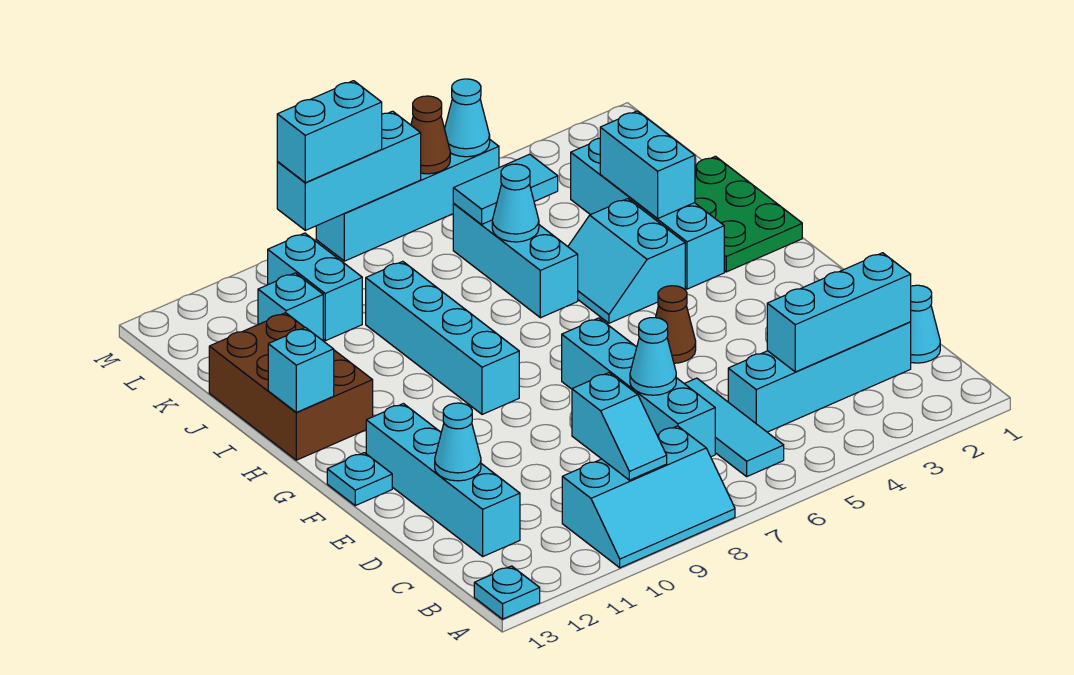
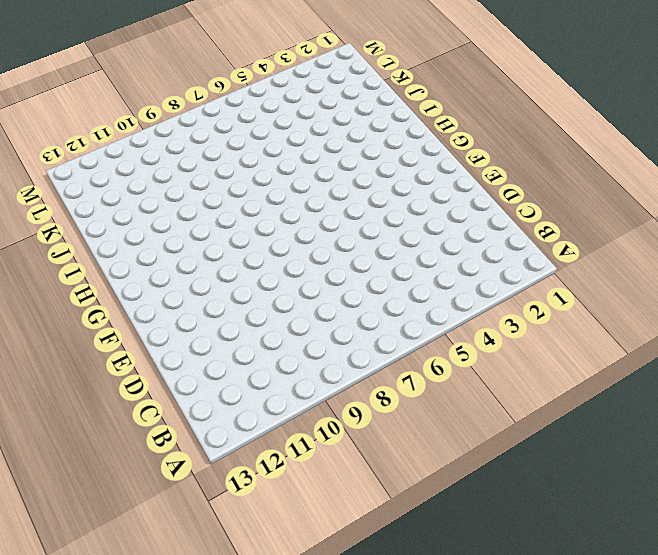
none -> cyan 2x3 slope [562,426,735,568]
none -> cyan 1x1 plate [474,566,540,619]
none -> cyan 1x3 tile [684,378,784,476]
none -> cyan 1x1 cone [911,285,940,363]

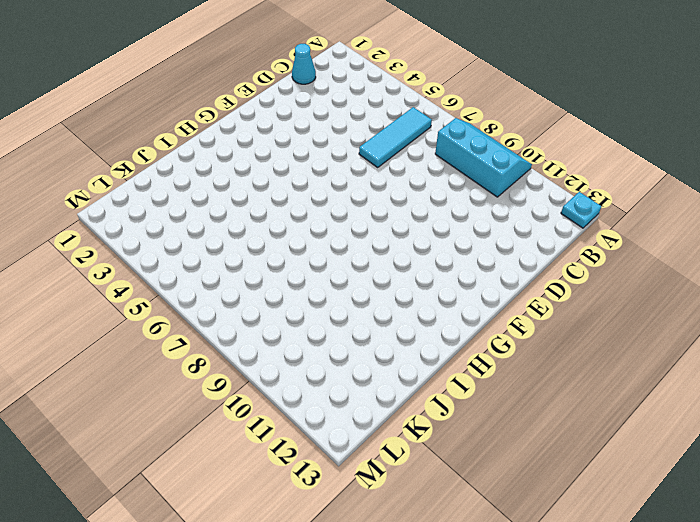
none -> cyan 1x4 brick [728,322,911,432]
none -> cyan 1x4 brick [562,318,715,457]
none -> cyan 1x4 brick [366,404,520,556]
none -> brown 1x1 cone [655,286,696,363]

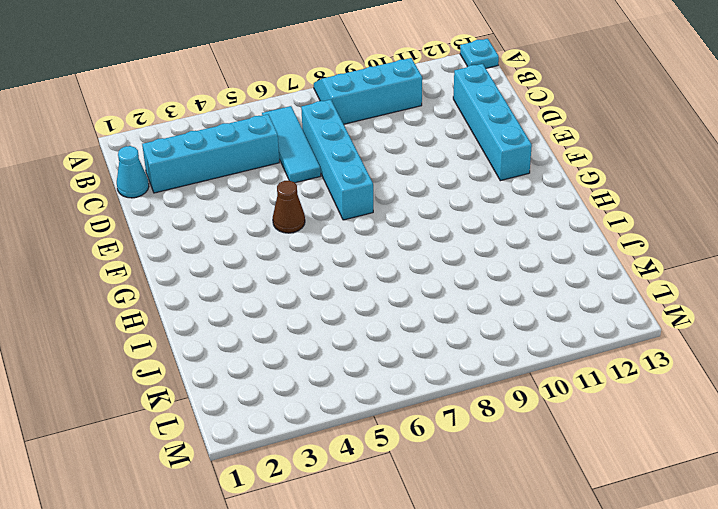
none -> cyan 1x1 plate [327,453,392,506]
none -> cyan 1x4 brick [366,261,519,414]
none -> green 2x3 plate [695,156,802,272]
none -> cyan 1x4 brick [571,138,724,289]

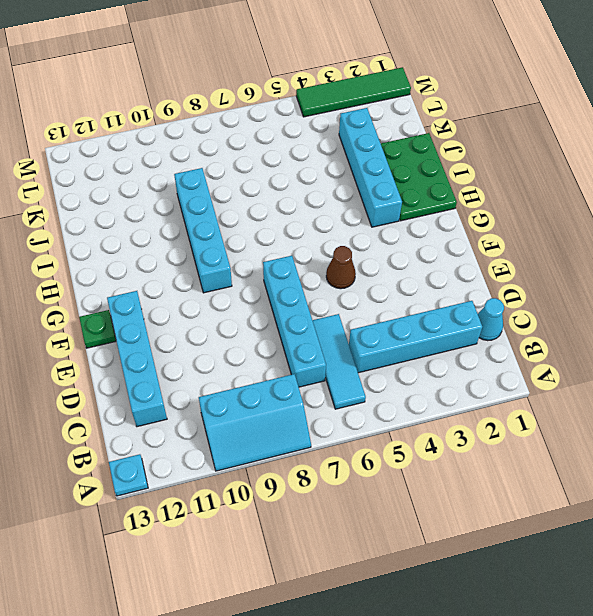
green 1x1 plate [79,310,116,348] -> cyan 1x1 plate [327,453,392,506]
green 1x4 tile [296,67,411,117] -> none
none -> cyan 2x2 slope [568,199,685,323]
none -> brown 2x3 brick [209,313,373,460]
none -> cyan 1x3 brick [453,204,578,318]
none -> cyan 1x2 brick [268,233,362,341]

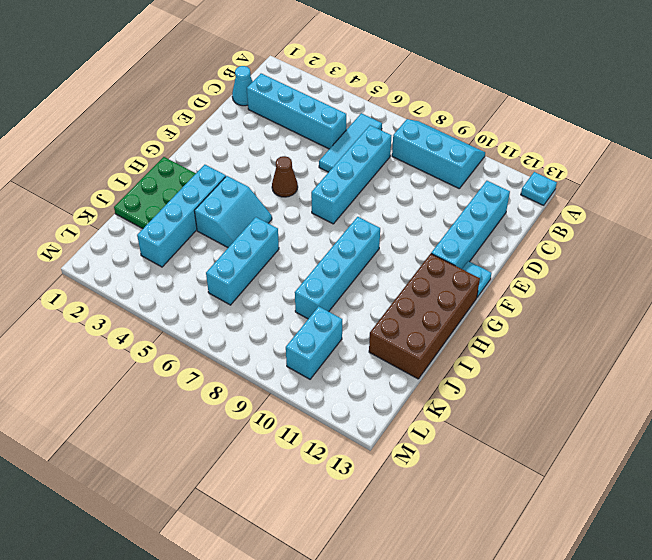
brown 2x4 brick [369,254,480,379] -> brown 2x3 brick [209,313,373,460]
none -> cyan 1x1 brick [258,273,323,340]
none -> cyan 1x4 brick [316,140,499,261]
none -> cyan 1x2 slope [572,373,667,480]
none -> cyan 1x3 brick [767,253,911,372]

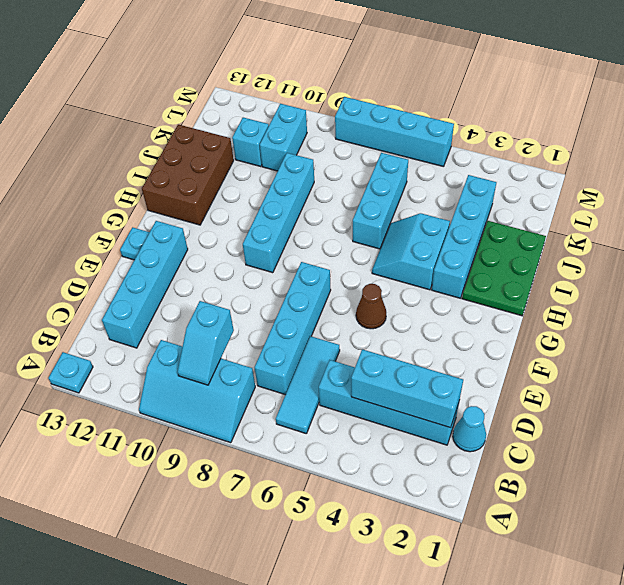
none -> cyan 1x1 cone [630,318,676,395]
none -> cyan 1x1 cone [435,403,481,481]
none -> cyan 1x1 brick [268,327,334,412]
none -> cyan 1x2 brick [600,111,695,218]

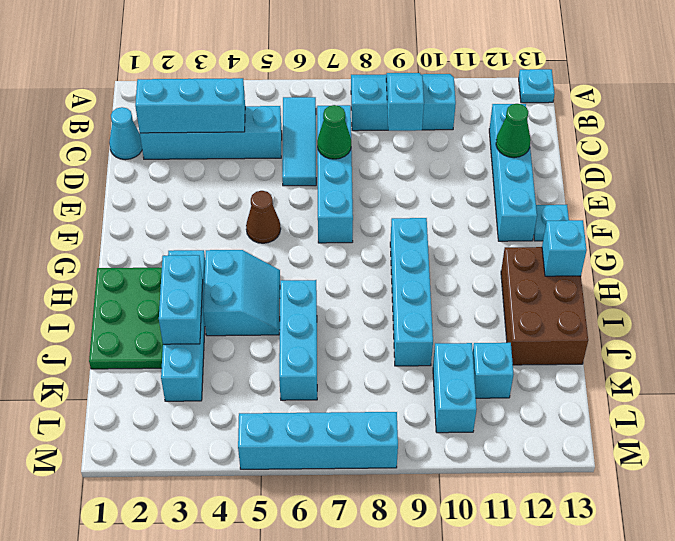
green 1x1 cone [317,105,351,159] -> cyan 1x1 cone [630,318,676,395]
green 1x1 cone [496,104,531,158] -> cyan 1x1 cone [435,403,481,481]
none -> cyan 1x1 cone [492,164,539,242]
none -> cyan 1x2 tile [453,154,558,224]
none -> cyan 1x1 cone [445,79,490,157]
none -> brown 1x1 cone [411,96,450,174]

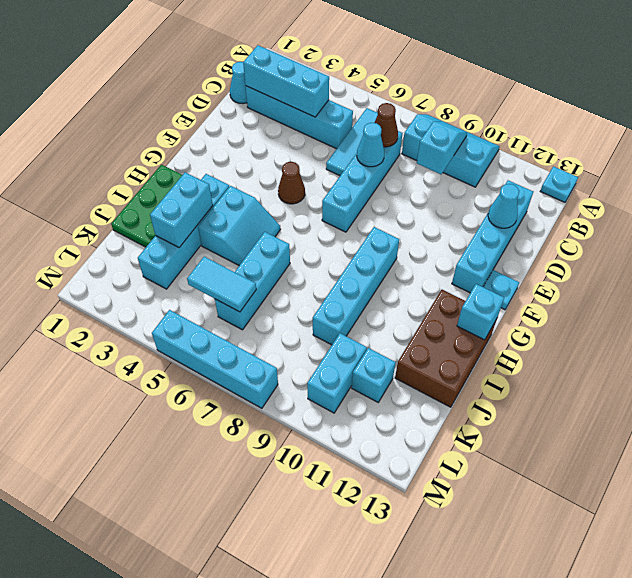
brown 1x1 cone [374,103,398,147] -> brown 1x1 cone moved to [411,96,450,174]
none -> cyan 1x1 cone [492,164,539,242]
none -> cyan 1x1 cone [445,79,490,157]
none -> cyan 1x3 brick [277,111,421,230]
none -> cyan 1x2 brick [277,81,382,183]

